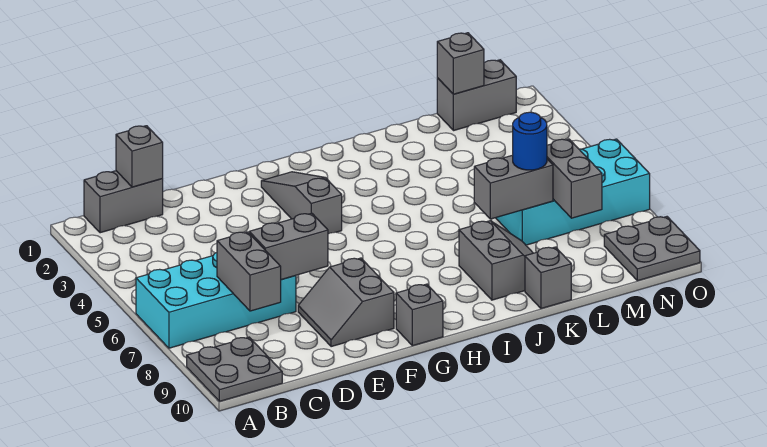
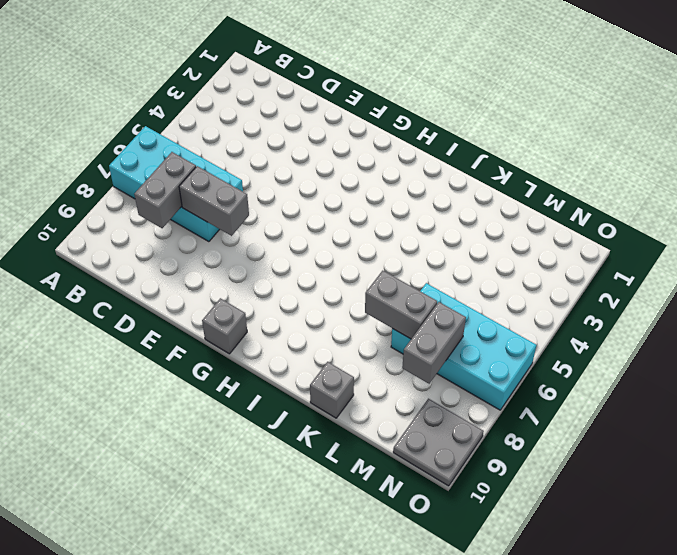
none -> grey 2x2 plate [187,337,282,401]
none -> grey 1x2 brick [84,171,163,233]
none -> grey 2x2 slope [298,258,394,347]

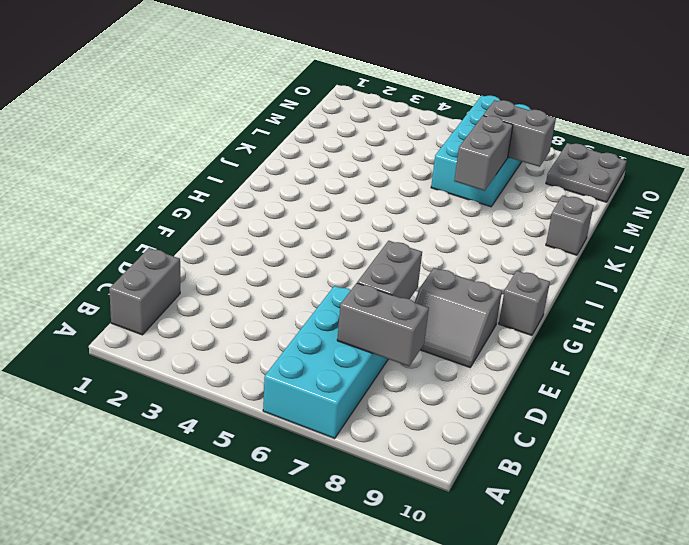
none -> grey 2x2 plate [187,337,282,401]
none -> grey 1x3 slope [261,172,342,234]
none -> grey 2x2 slope [459,221,533,300]

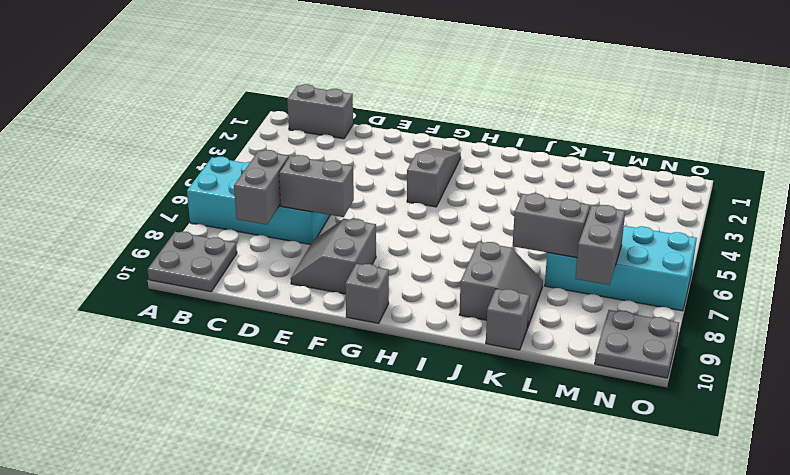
none -> grey 1x2 brick [437,60,516,131]
none -> grey 1x1 brick [116,126,163,187]
none -> grey 1x1 brick [437,33,484,94]

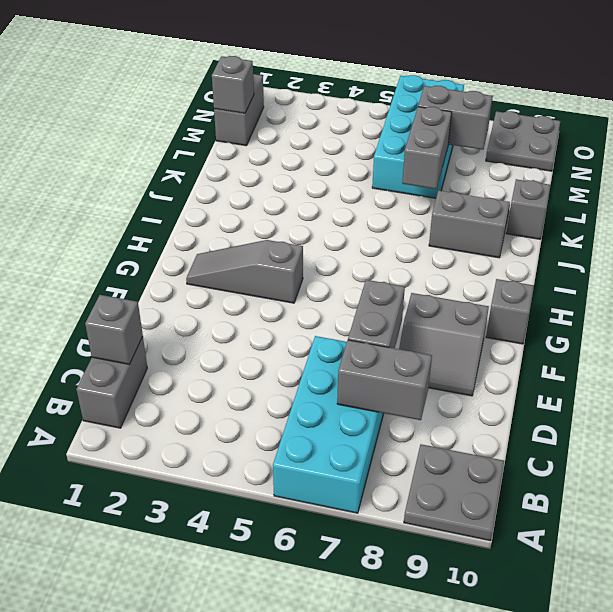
none -> blue 1x1 round brick [513,112,547,170]

